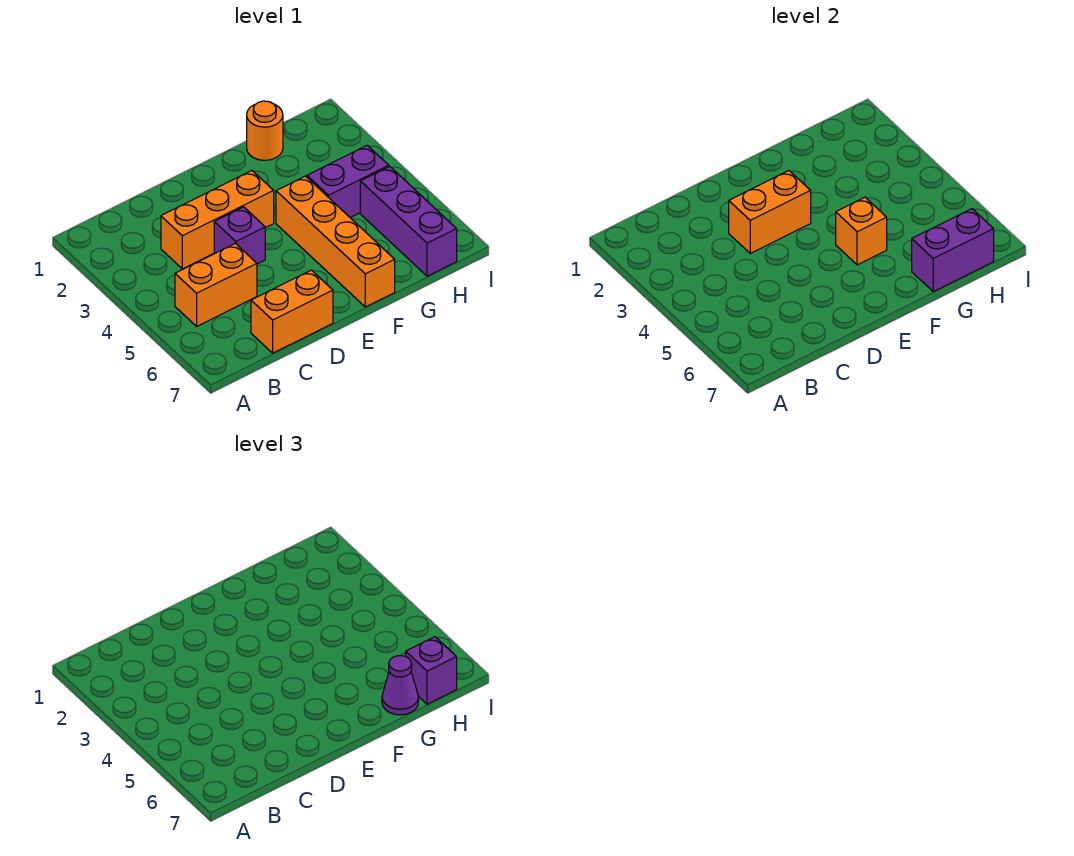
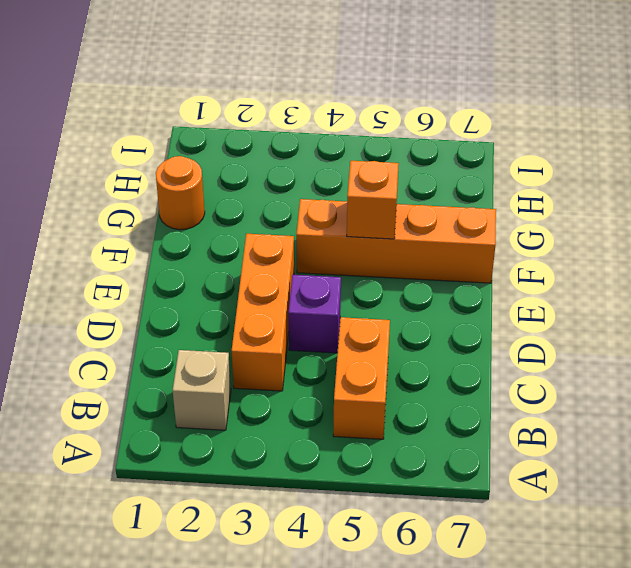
tan 1x1 brick [173,350,231,430] -> none
none -> orange 1x2 brick [251,270,333,353]
none -> purple 1x2 brick [307,145,389,218]
none -> purple 1x3 brick [360,167,457,276]

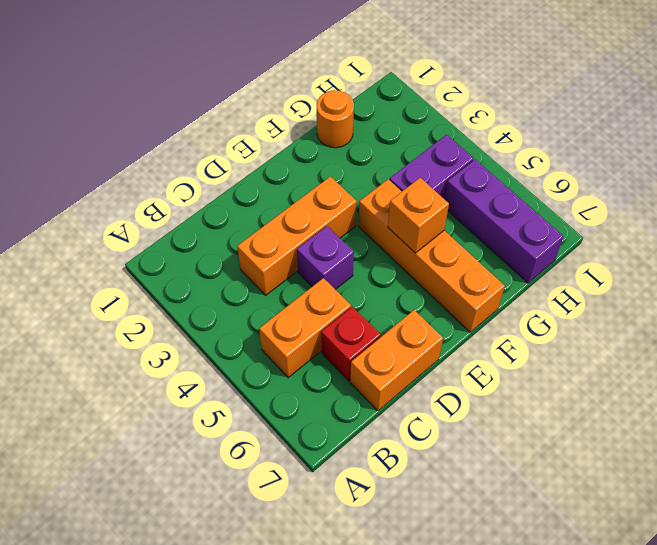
red 1x1 brick [321,307,381,381] -> none
none -> orange 1x2 brick [729,171,811,253]
none -> purple 1x2 brick [912,209,994,292]
none -> purple 1x1 cone [382,656,418,715]

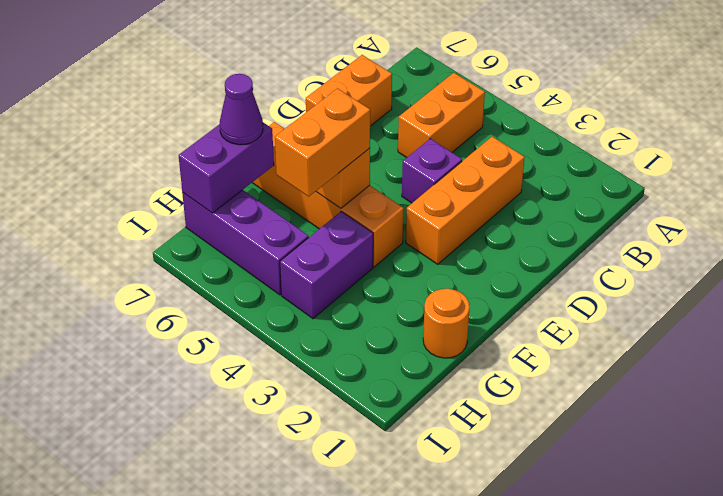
orange 1x2 brick [275,88,370,197] -> orange 1x2 brick moved to [729,171,811,253]
none -> purple 1x1 brick [406,637,457,704]

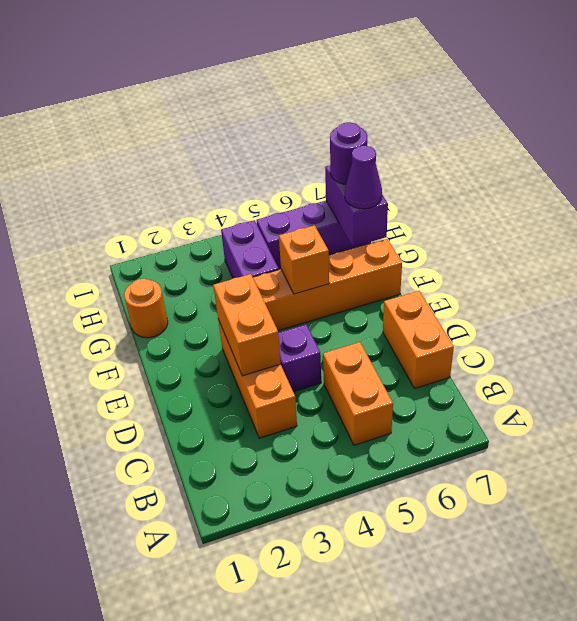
purple 1x1 round brick [330,122,368,184] -> purple 1x1 brick [406,637,457,704]

